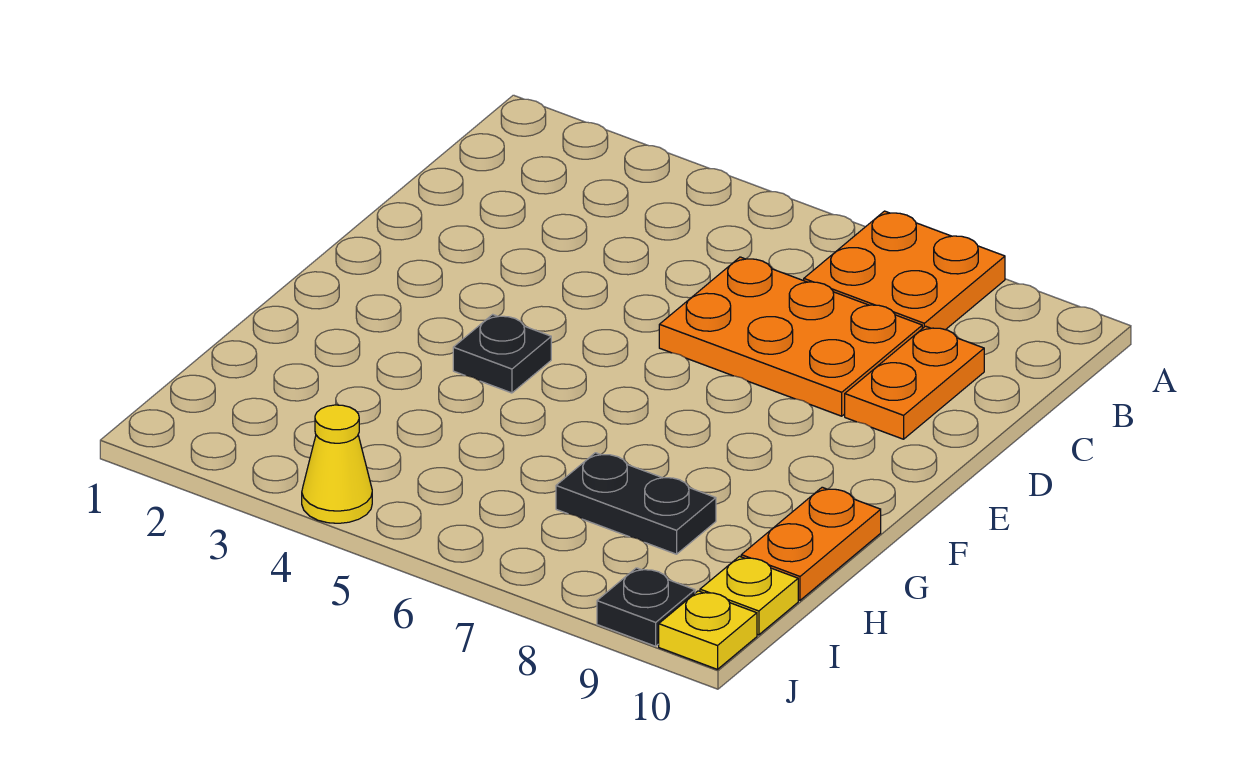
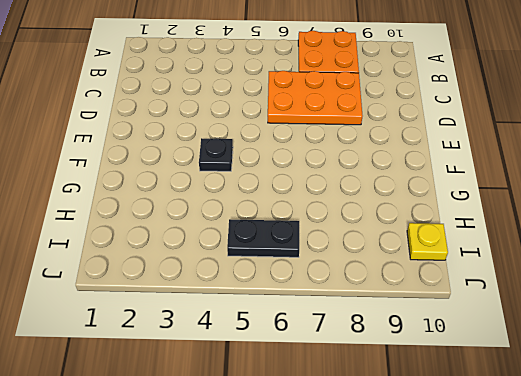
black 1x2 plate [227,219,299,257] -> black 1x2 plate moved to [556,453,716,554]
none -> orange 1x2 plate [845,326,984,439]
none -> orange 1x2 plate [741,487,881,600]

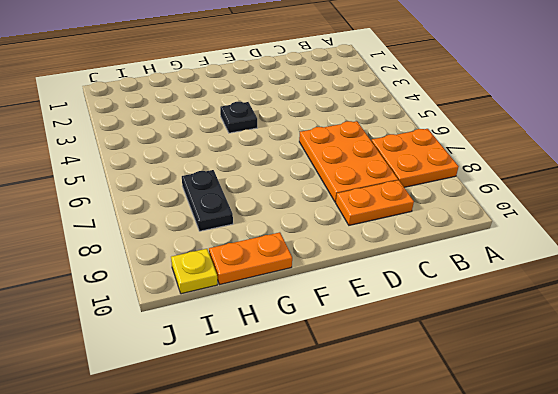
none -> yellow 1x1 cone [302,405,372,523]
none -> black 1x1 plate [597,568,695,646]

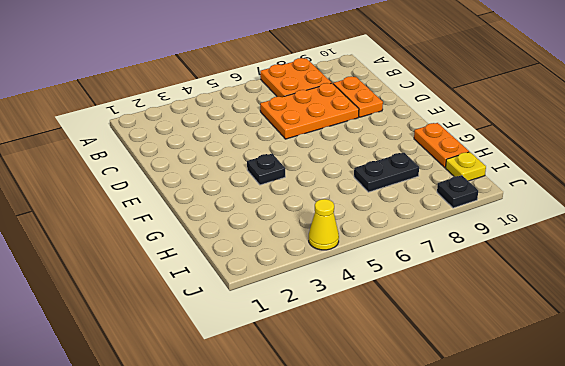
none -> yellow 1x1 plate [659,591,757,669]

